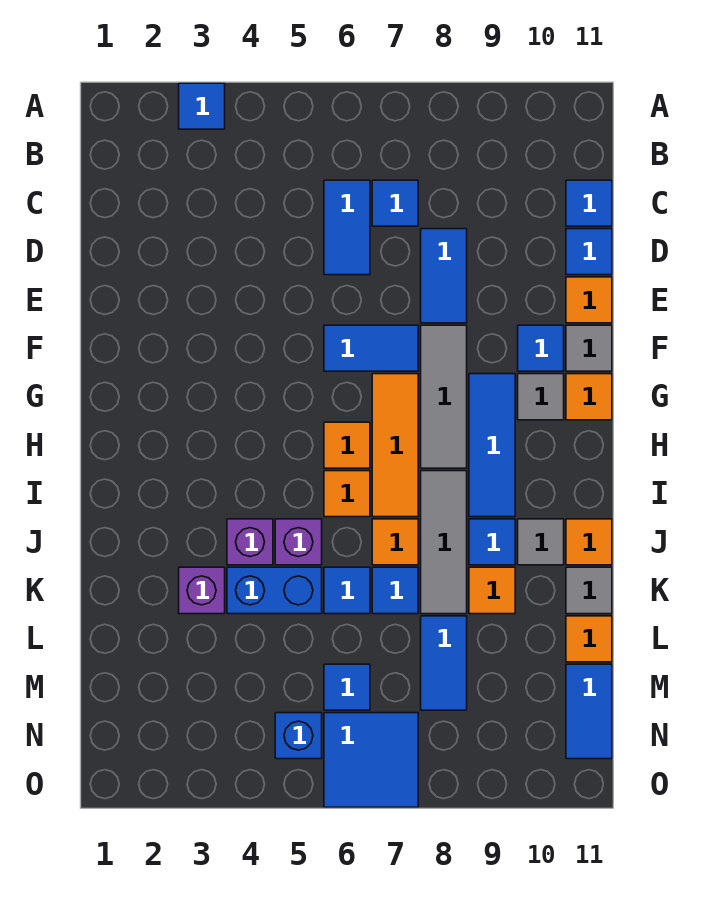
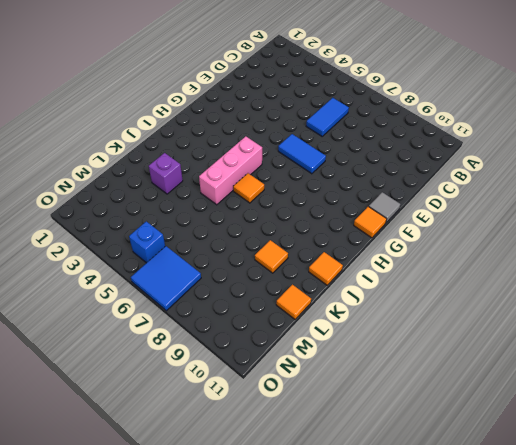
pink 1x3 brick [199,136,262,205] -> purple 1x1 brick [275,519,322,565]
none -> blue 1x1 tile [179,83,225,129]
none -> blue 1x1 tile [372,180,418,226]
none -> blue 1x1 tile [566,180,612,226]
none -> blue 1x2 tile [421,229,467,323]

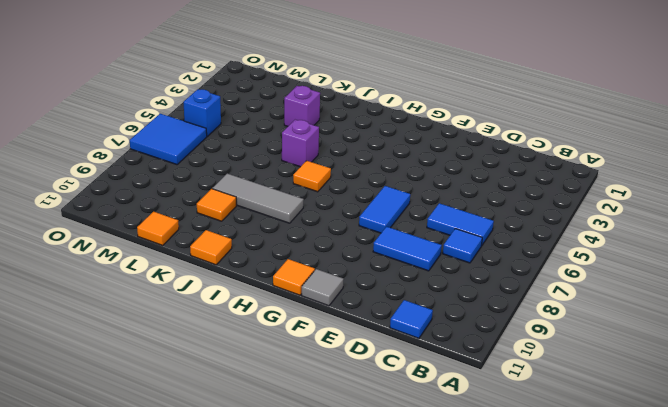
none -> blue 1x1 tile [179,83,225,129]
none -> blue 1x1 tile [566,229,612,275]
none -> orange 1x1 tile [566,277,612,323]
none -> grey 1x3 tile [421,325,467,468]

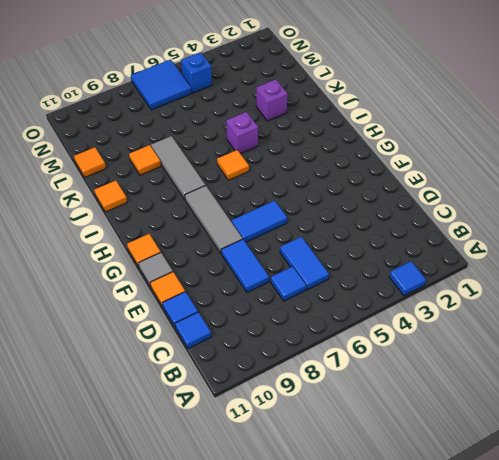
none -> blue 1x1 tile [518,325,564,371]
none -> orange 1x3 tile [372,374,418,517]
none -> blue 1x3 tile [469,374,515,517]
none -> grey 1x1 tile [518,374,564,420]

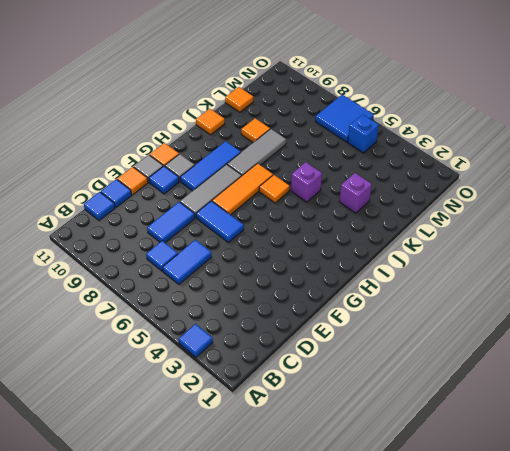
none -> orange 1x1 tile [324,422,370,468]
none -> purple 1x1 brick [227,519,273,565]
none -> orange 1x1 tile [372,519,418,565]
none -> blue 1x1 tile [469,519,515,565]

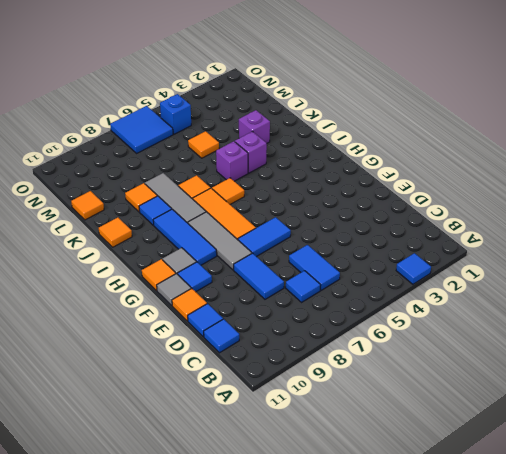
orange 1x1 tile [188,131,219,158] -> orange 1x1 tile moved to [324,422,370,468]
none -> grey 1x1 tile [518,519,564,565]
none -> blue 1x2 brick [227,567,322,614]
none -> blue 1x1 tile [324,567,370,614]
none -> blue 1x1 tile [372,567,418,614]

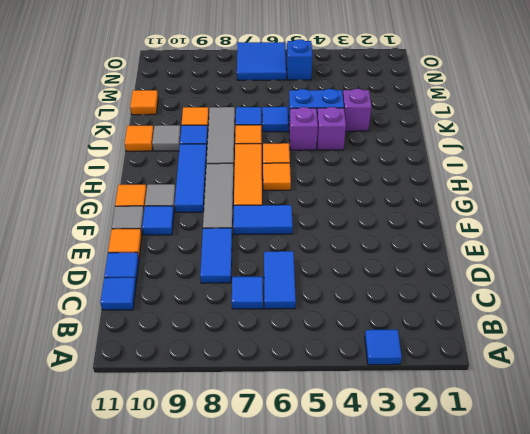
none -> grey 1x1 tile [566,567,612,614]
none -> blue 1x2 tile [421,616,467,710]
none -> blue 1x1 tile [324,664,370,710]
none -> blue 1x2 tile [566,664,612,759]

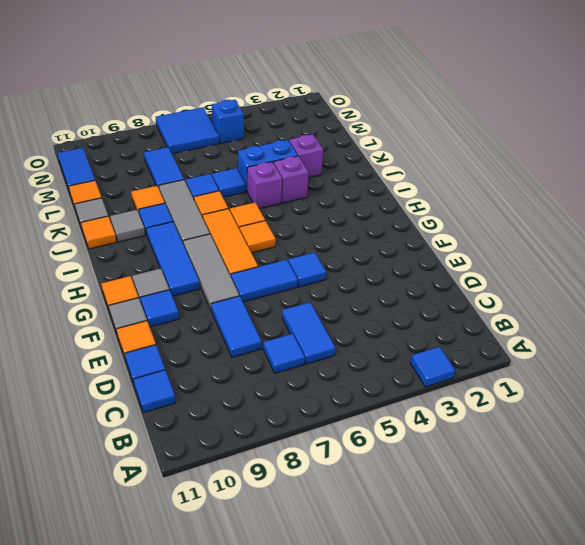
blue 1x1 tile [288,252,326,287] -> blue 1x1 tile moved to [324,664,370,710]

